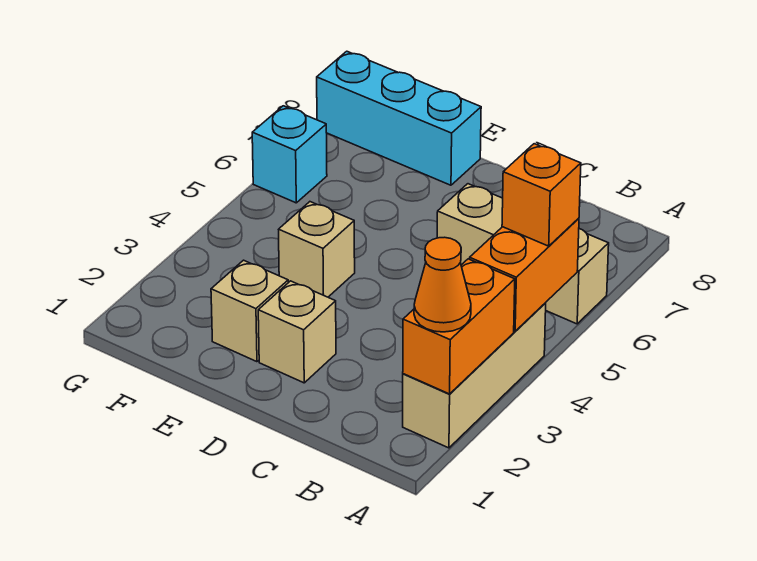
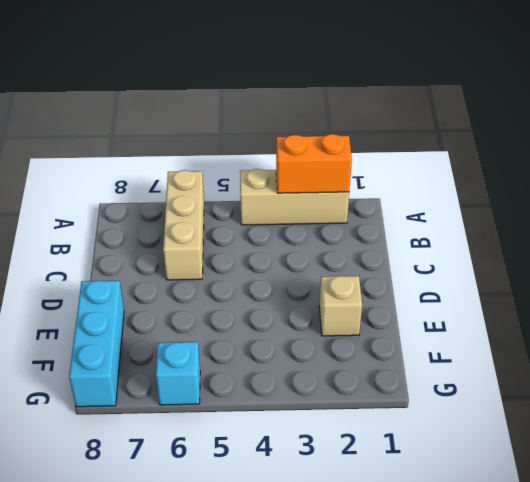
none -> tan 1x1 brick [258,281,336,383]
none -> tan 1x1 brick [279,202,355,297]

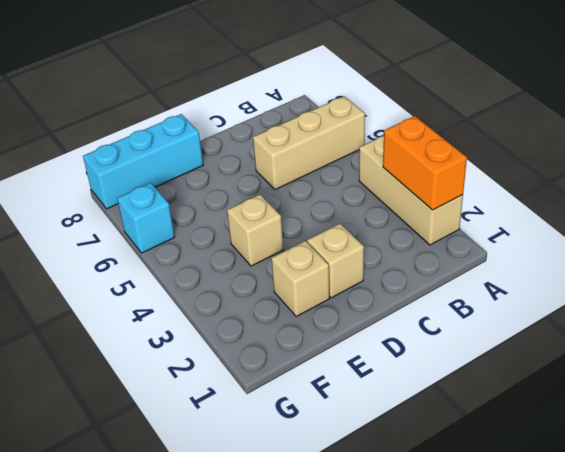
none -> orange 1x2 brick [470,218,579,331]
none -> orange 1x1 cone [414,237,471,332]

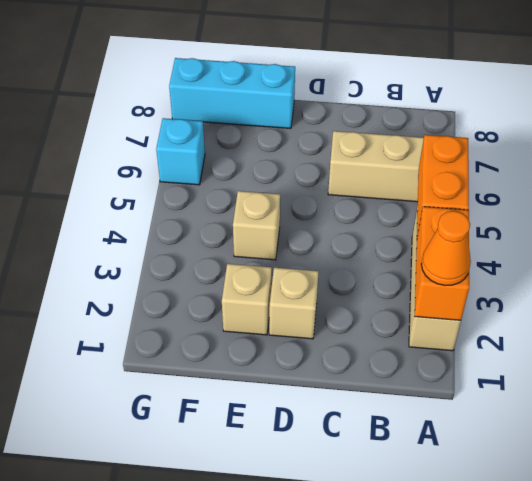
none -> orange 1x1 brick [502,144,581,246]

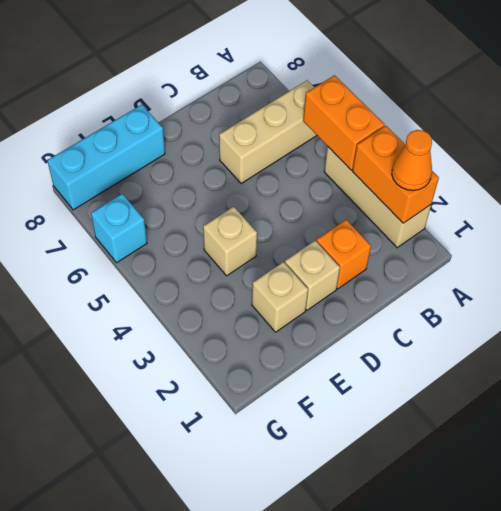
orange 1x1 brick [317,220,371,289] -> orange 1x1 brick moved to [502,144,581,246]

